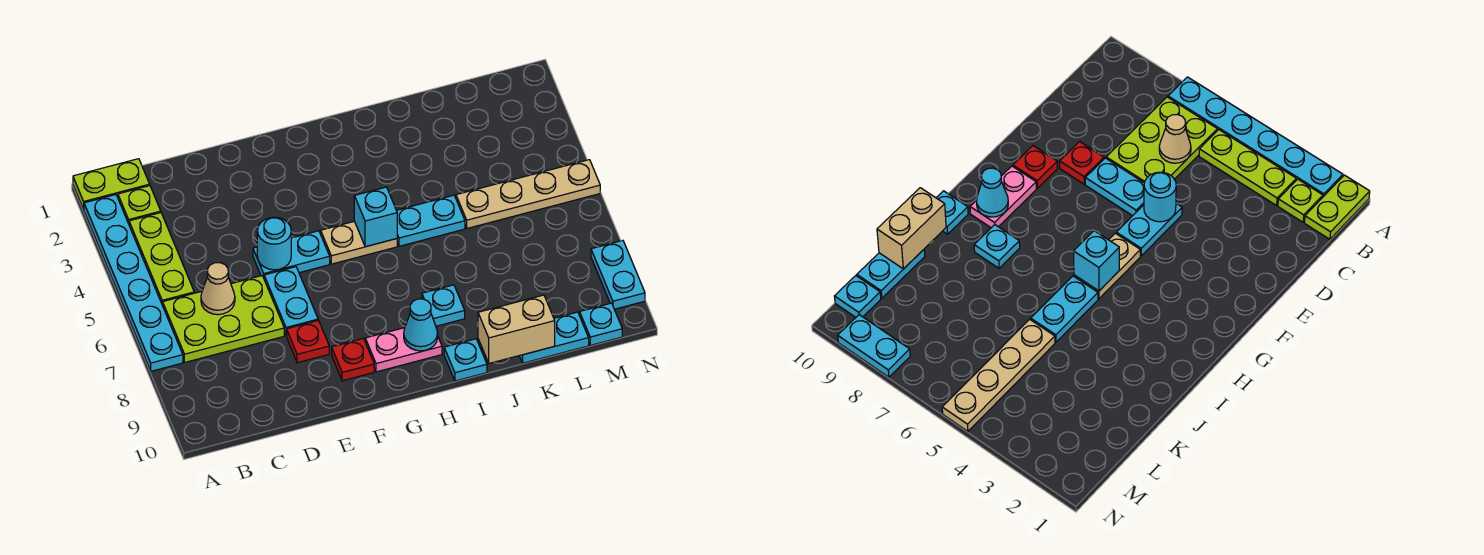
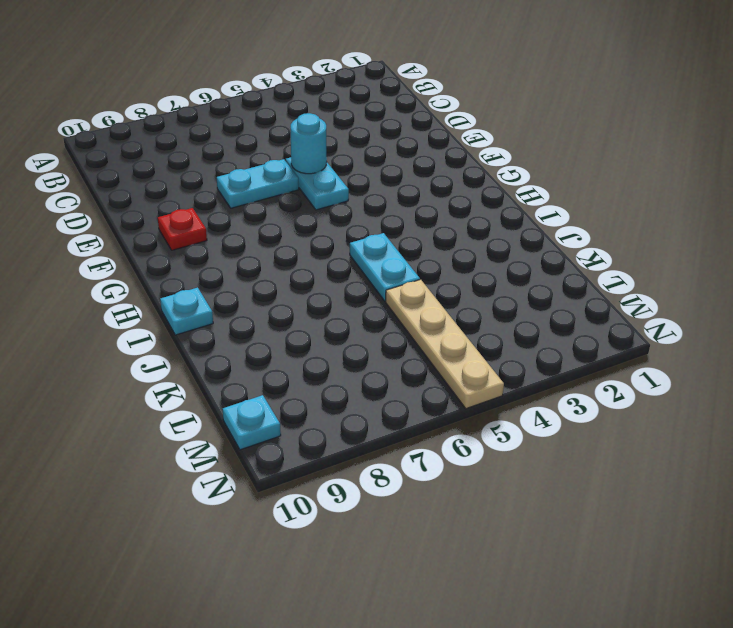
none -> lime 1x2 plate [73,159,150,210]
none -> cyan 1x6 plate [84,195,183,371]
none -> lime 1x1 plate [118,186,161,223]

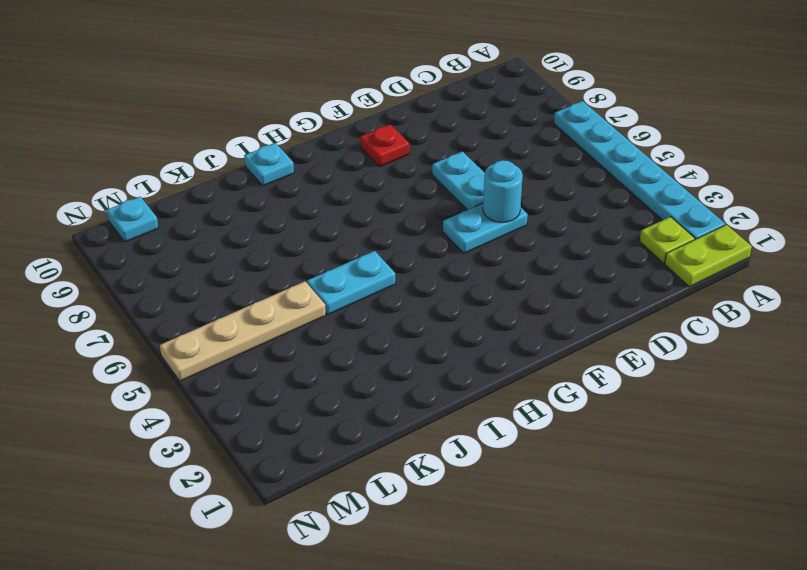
none -> lime 1x3 plate [129,213,194,305]
none -> lime 2x3 plate [163,276,284,362]
none -> red 1x1 plate [287,320,329,363]

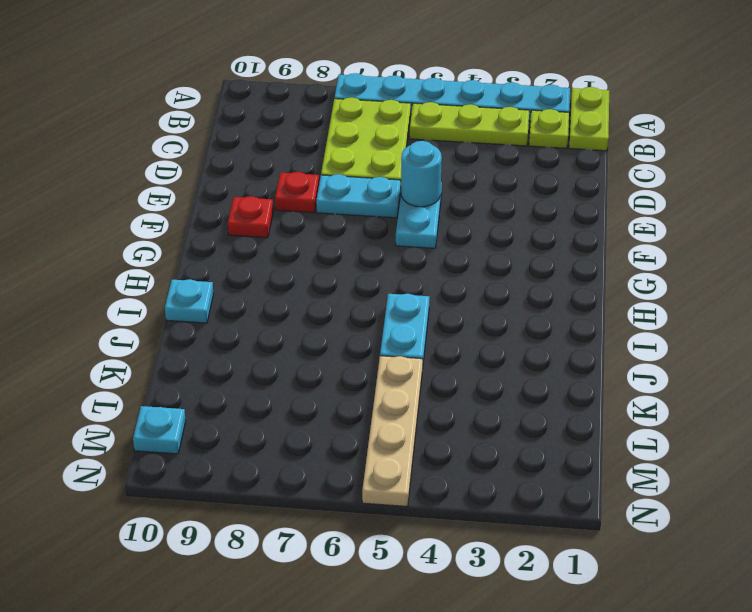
none -> tan 1x2 plate [321,221,397,264]
none -> pink 1x2 plate [365,328,442,372]
none -> cyan 1x1 plate [422,285,465,326]

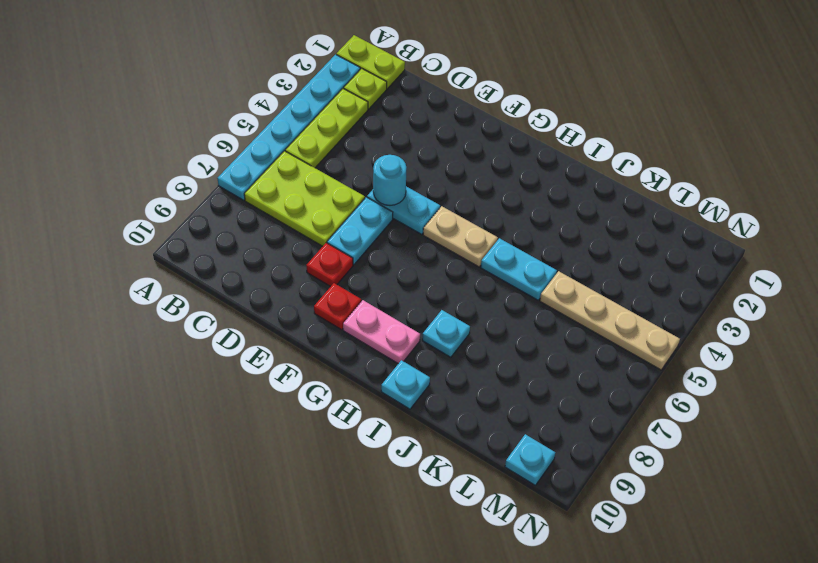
none -> cyan 1x2 plate [520,312,589,363]
none -> cyan 1x2 plate [591,240,645,309]
none -> tan 1x1 cone [201,263,235,315]

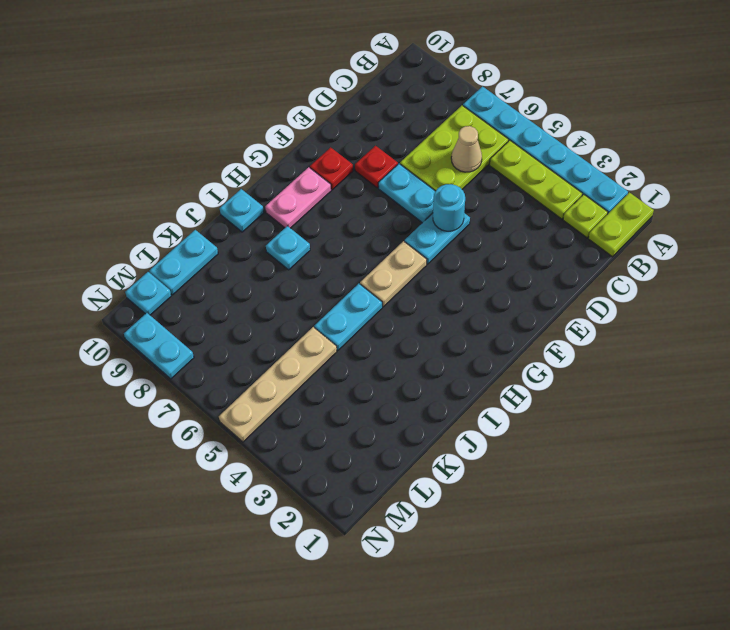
none -> cyan 1x1 brick [354,187,397,247]
none -> cyan 1x1 cone [404,299,438,351]
none -> tan 1x2 brick [478,295,555,363]

